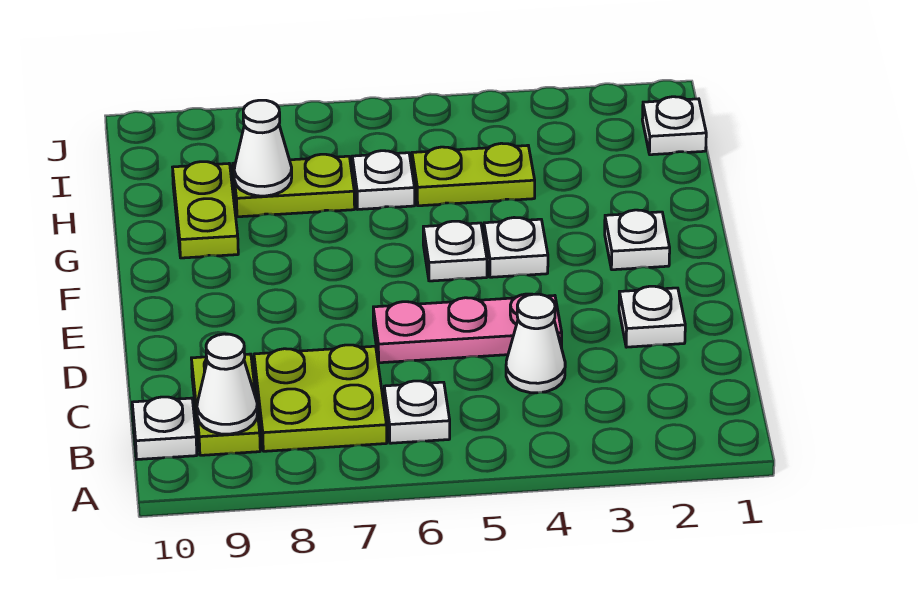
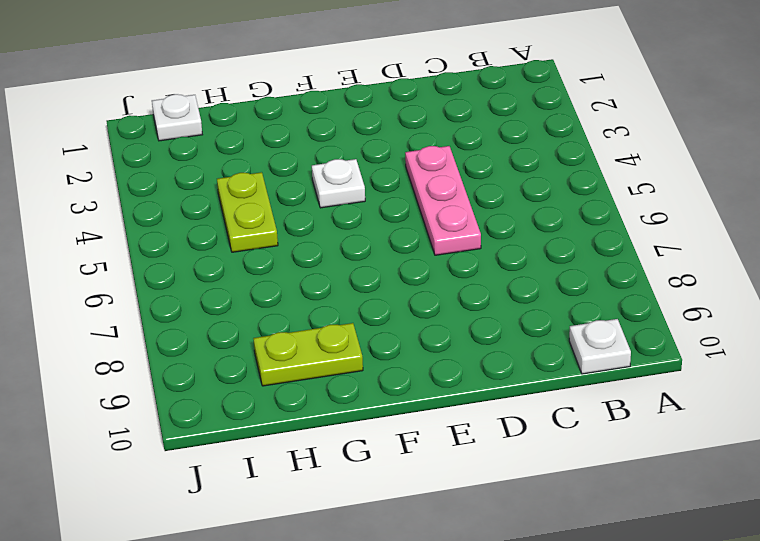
none -> white 1x1 plate [384,381,450,443]
none -> lime 2x2 plate [254,345,387,451]
none -> lime 1x2 plate [191,354,260,455]

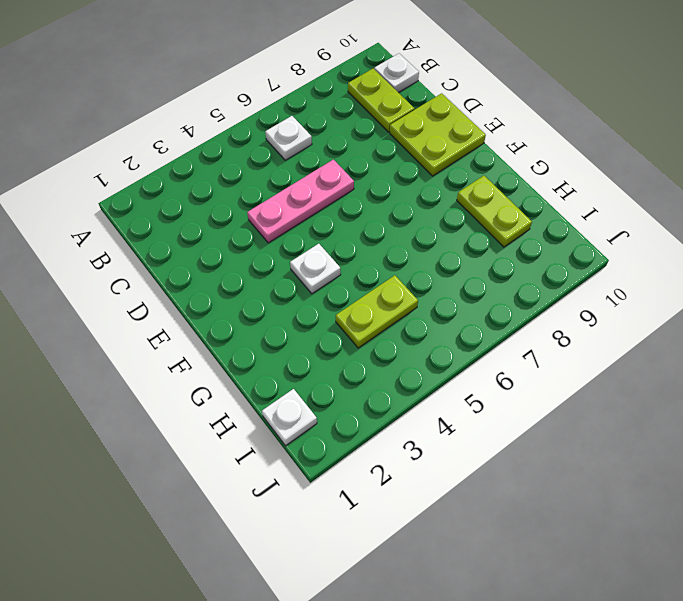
lime 2x2 plate [390,93,486,176] -> lime 2x2 plate moved to [254,345,387,451]
none -> white 1x1 cone [506,294,565,393]
none -> white 1x1 plate [619,286,685,347]
none -> white 1x1 plate [605,210,670,270]

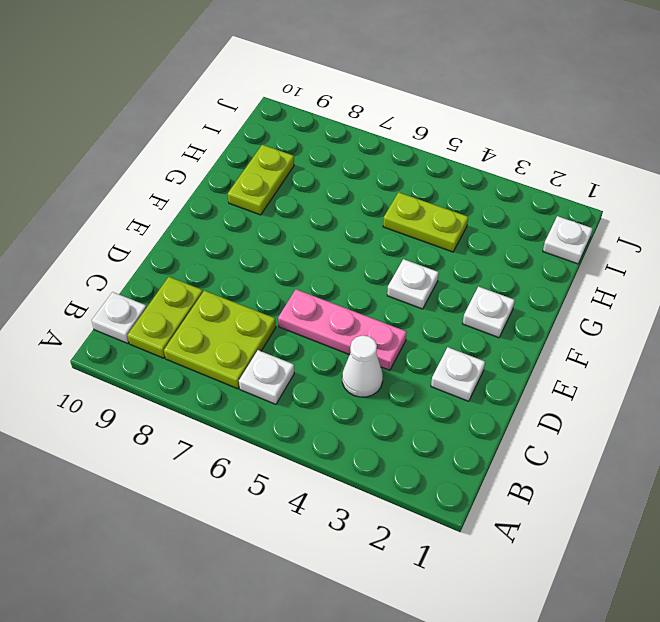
none -> white 1x1 plate [423,221,487,281]
none -> white 1x1 plate [352,151,415,209]
none -> lime 1x2 plate [233,154,355,217]

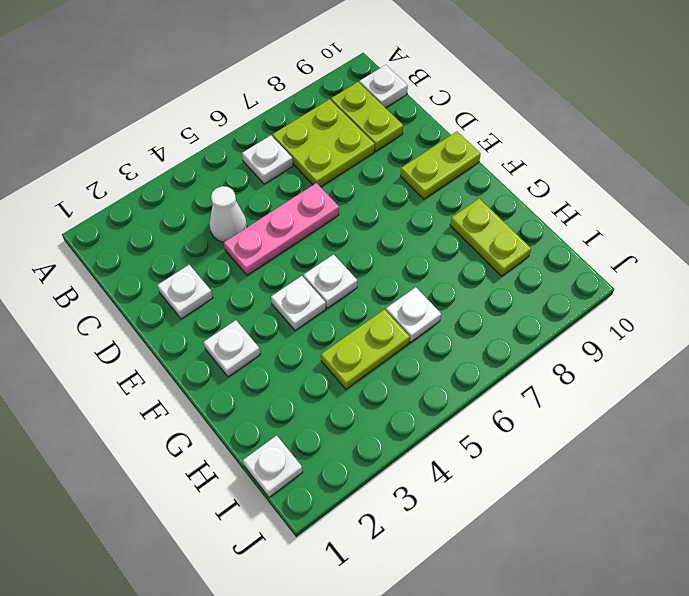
lime 1x2 plate [401,131,481,199] -> lime 1x2 plate moved to [233,154,355,217]
none -> white 1x1 cone [197,334,258,434]
none -> white 1x1 cone [234,100,292,196]

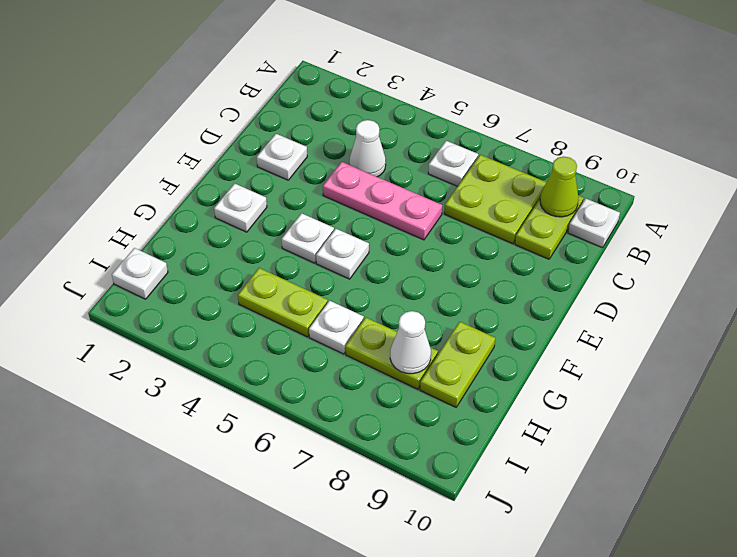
lime 1x1 cone [540,157,578,217] -> white 1x1 cone [197,334,258,434]

